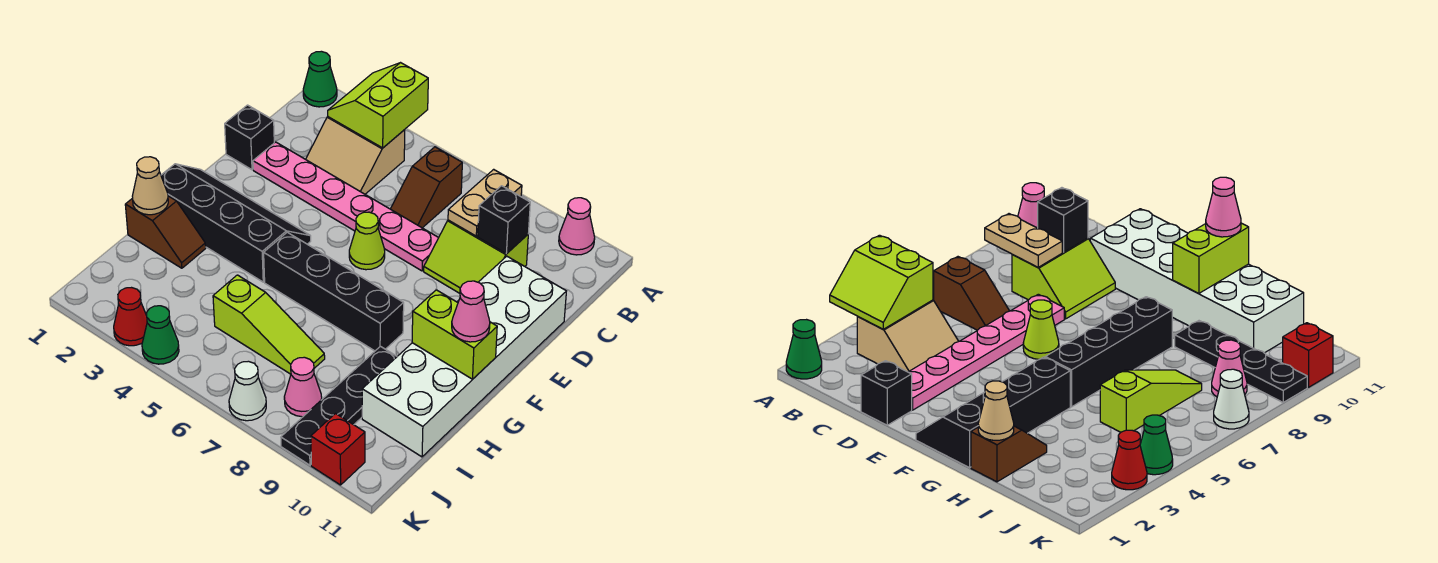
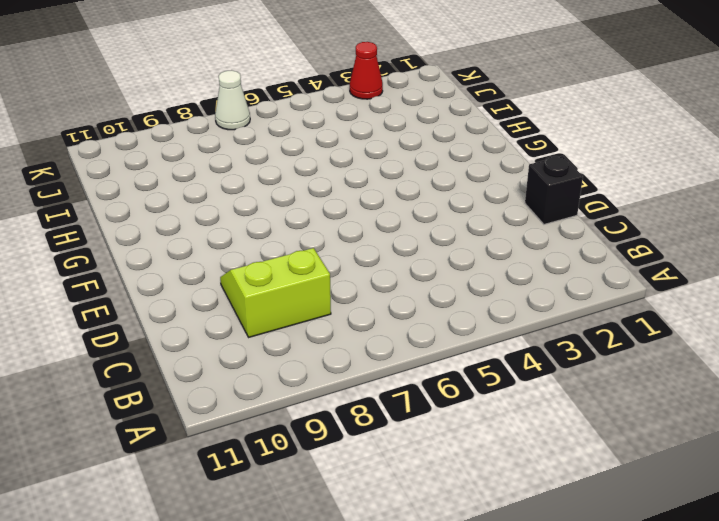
none -> green 1x1 cone [303,51,337,107]
none -> pink 1x1 cone [559,198,595,255]
none -> tan 2x2 slope [306,117,405,194]

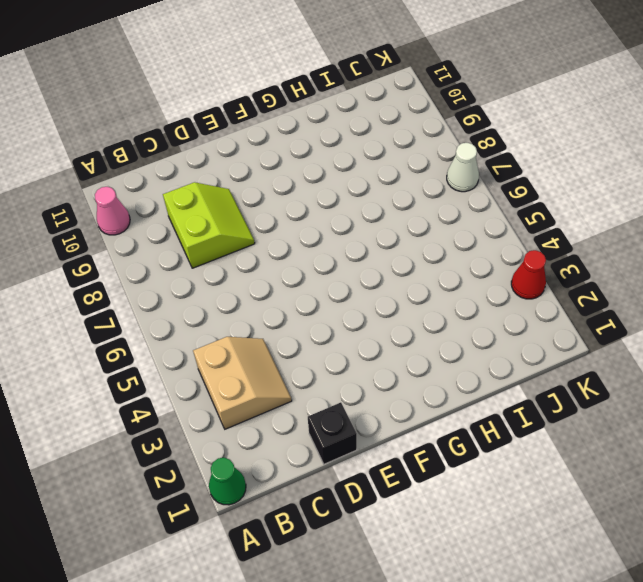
none -> brown 1x2 slope [391,147,462,228]
none -> pink 1x6 plate [253,142,438,271]
none -> white 2x6 brick [362,256,566,457]

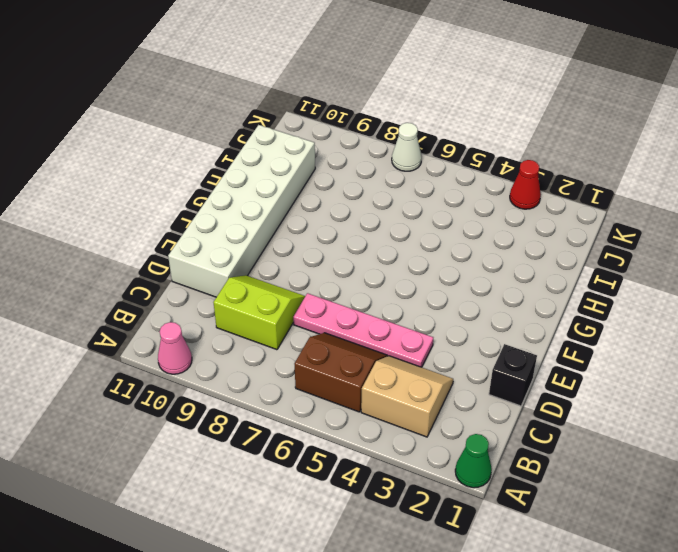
brown 2x2 slope [295,333,387,412] -> brown 1x2 slope [391,147,462,228]
pink 1x4 plate [293,293,433,367] -> pink 1x6 plate [253,142,438,271]
none -> lime 1x1 cone [349,212,385,270]
none -> black 2x4 slope [161,164,311,282]
none -> black 1x4 brick [264,232,404,351]

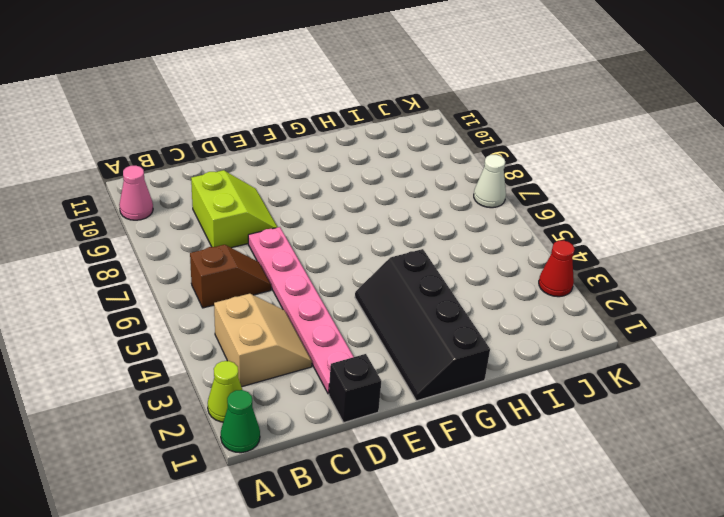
lime 1x1 cone [208,361,242,422] -> lime 1x1 cone moved to [349,212,385,270]
none -> white 2x6 brick [362,256,566,457]
none -> black 1x4 brick [264,232,404,351]
none -> brown 1x2 slope [125,196,206,268]

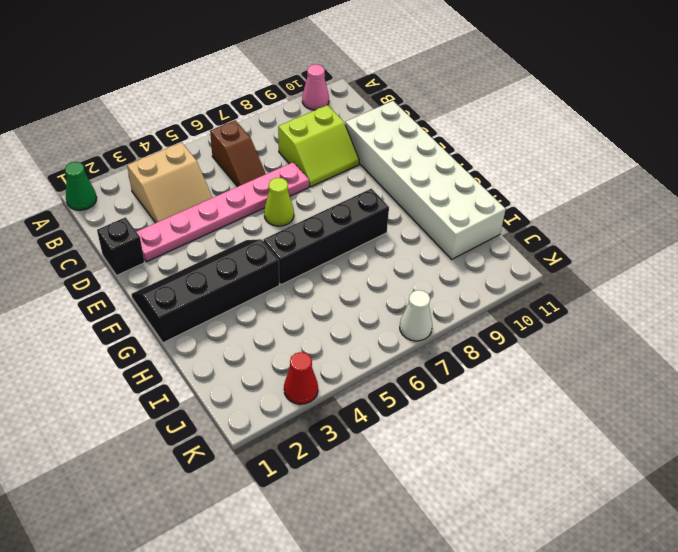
none -> brown 1x2 slope [125,196,206,268]
none -> black 1x4 plate [281,346,397,465]
none -> lime 1x3 slope [213,275,325,374]

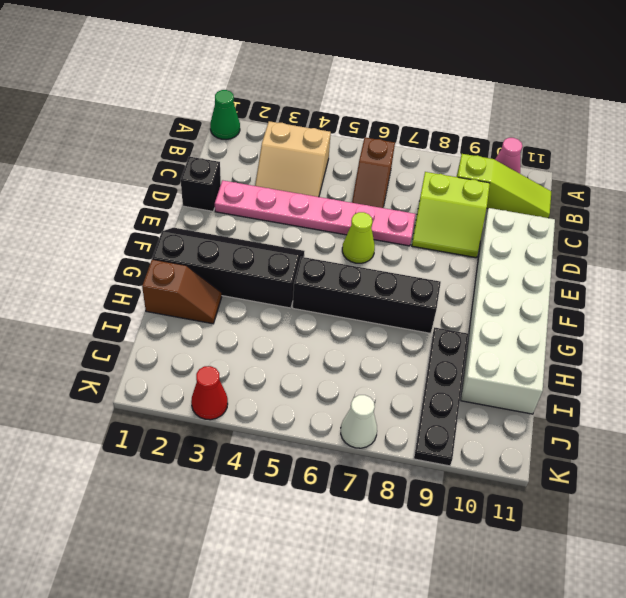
lime 1x3 slope [457,154,551,218] -> lime 1x3 slope moved to [213,275,325,374]
none -> pink 1x1 cone [284,357,322,417]
none -> green 1x1 cone [142,306,179,364]
none -> red 1x1 brick [311,414,365,485]

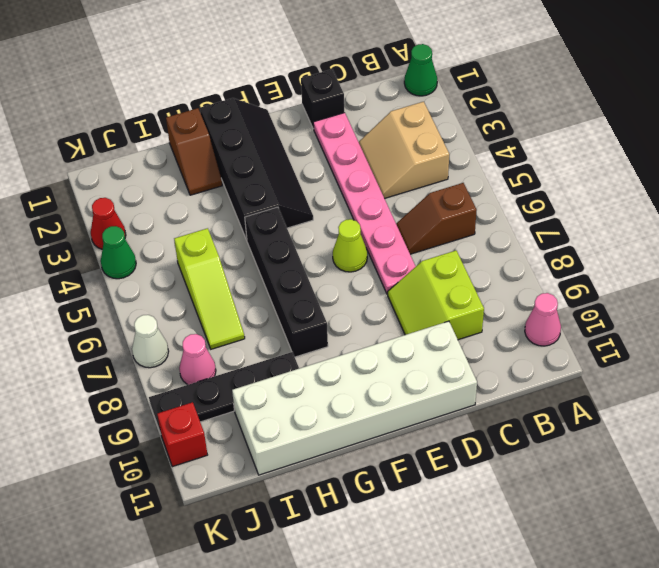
none -> lime 2x2 slope [328,63,428,148]
none -> tan 1x2 plate [448,169,522,236]
none -> black 1x1 brick [478,186,530,254]

